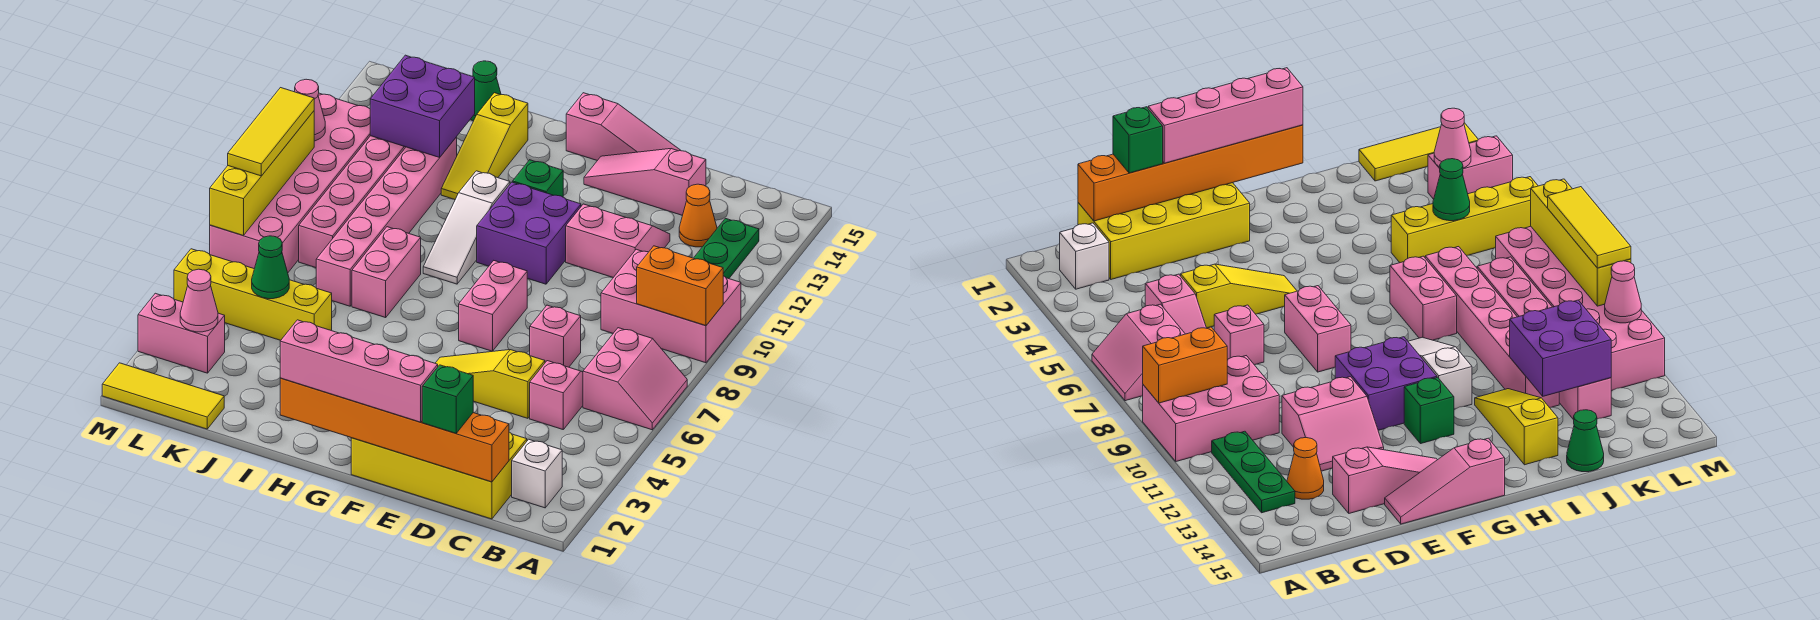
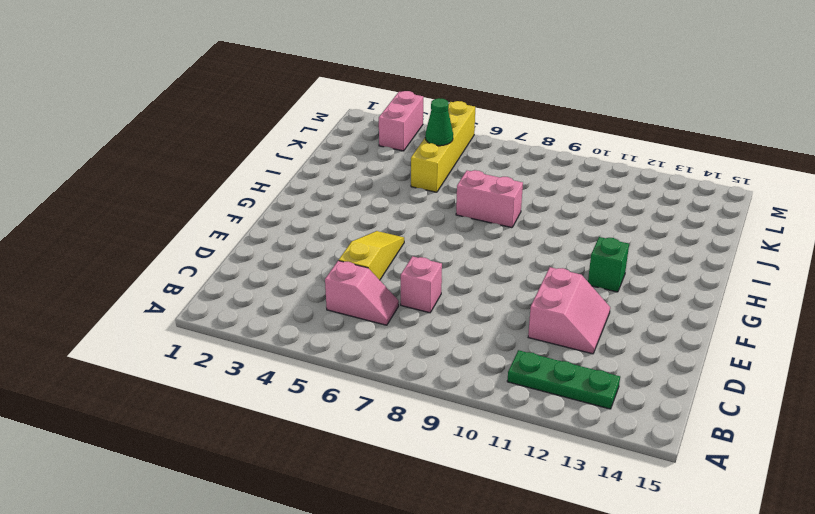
none -> pink 2x2 slope [583,328,687,430]
none -> pink 2x3 brick [601,249,741,363]
none -> white 1x1 brick [512,439,562,508]
none -> yellow 2x4 brick [351,432,527,519]

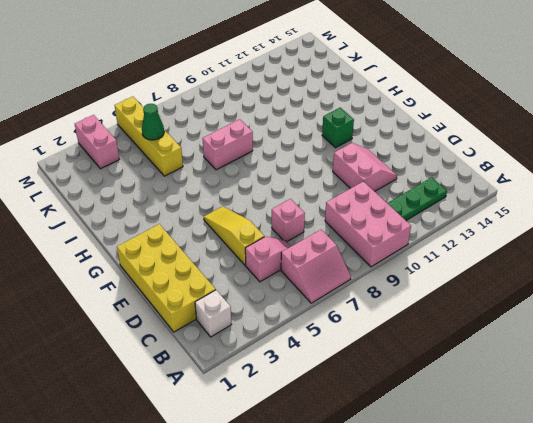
none -> orange 1x1 cone [679,184,717,247]
none -> pink 1x3 slope [584,149,706,215]
none -> pink 1x3 slope [566,93,681,161]
none -> pink 1x2 brick [459,261,527,351]

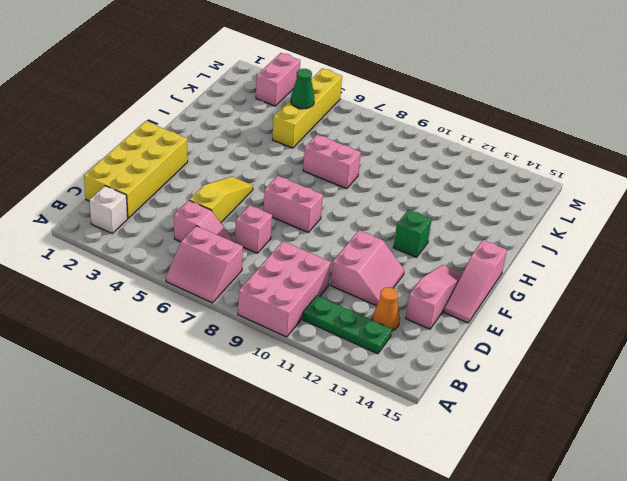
none -> purple 2x2 brick [477,182,581,284]
none -> white 1x3 slope [423,171,510,284]
none -> yellow 1x3 slope [441,93,528,200]
none -> pink 1x6 brick [316,137,457,306]

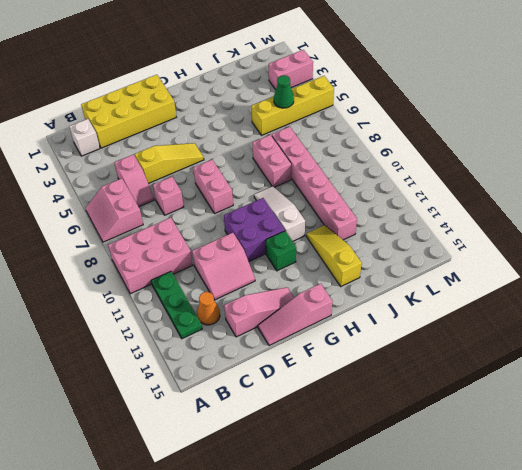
none -> green 1x1 cone [471,61,501,121]
none -> yellow 1x3 tile [102,363,224,429]
none -> pink 1x6 brick [299,136,406,268]
none -> pink 2x6 brick [210,93,370,272]

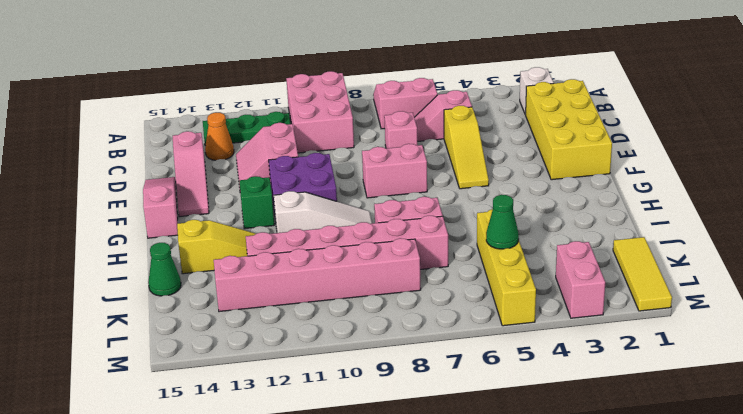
none -> pink 2x6 brick [210,93,370,272]
none -> orange 1x2 brick [637,246,723,326]
none -> orange 1x6 brick [280,378,509,482]
none -> purple 2x2 brick [370,55,475,157]

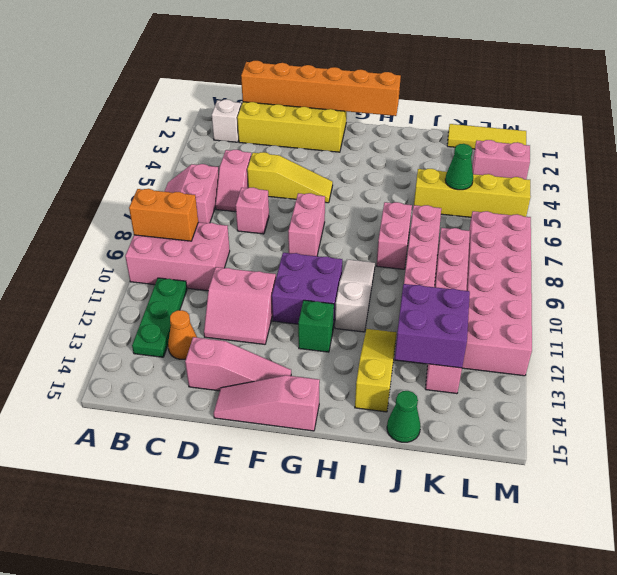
none -> pink 1x1 cone [180,269,218,332]
none -> yellow 1x4 brick [210,111,314,235]
none -> pink 1x1 cone [295,79,325,141]
none -> green 1x1 brick [422,365,473,433]

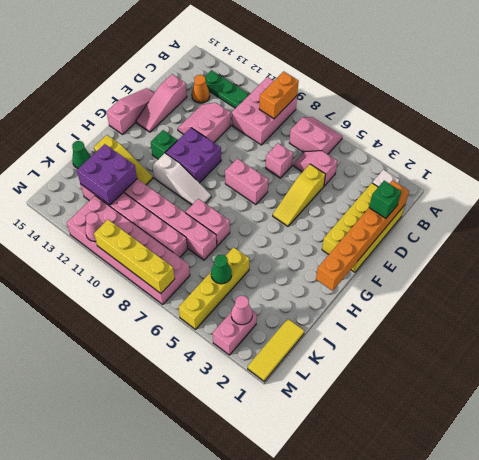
none -> pink 1x4 brick [280,320,438,422]
none -> yellow 1x3 tile [228,88,314,176]

